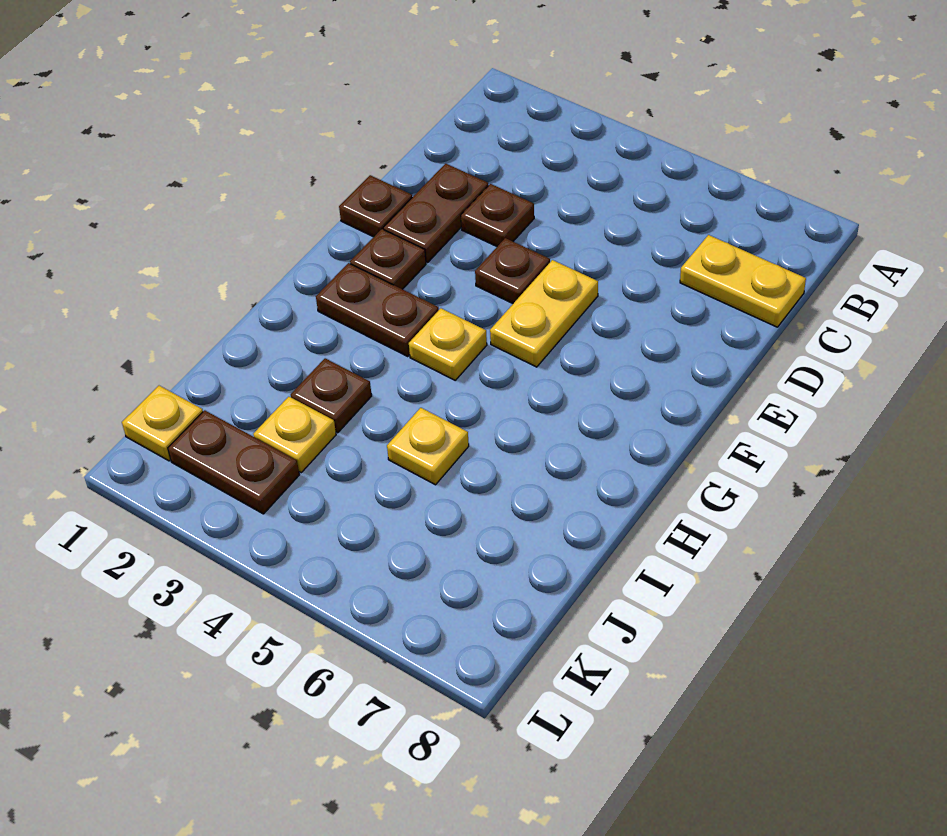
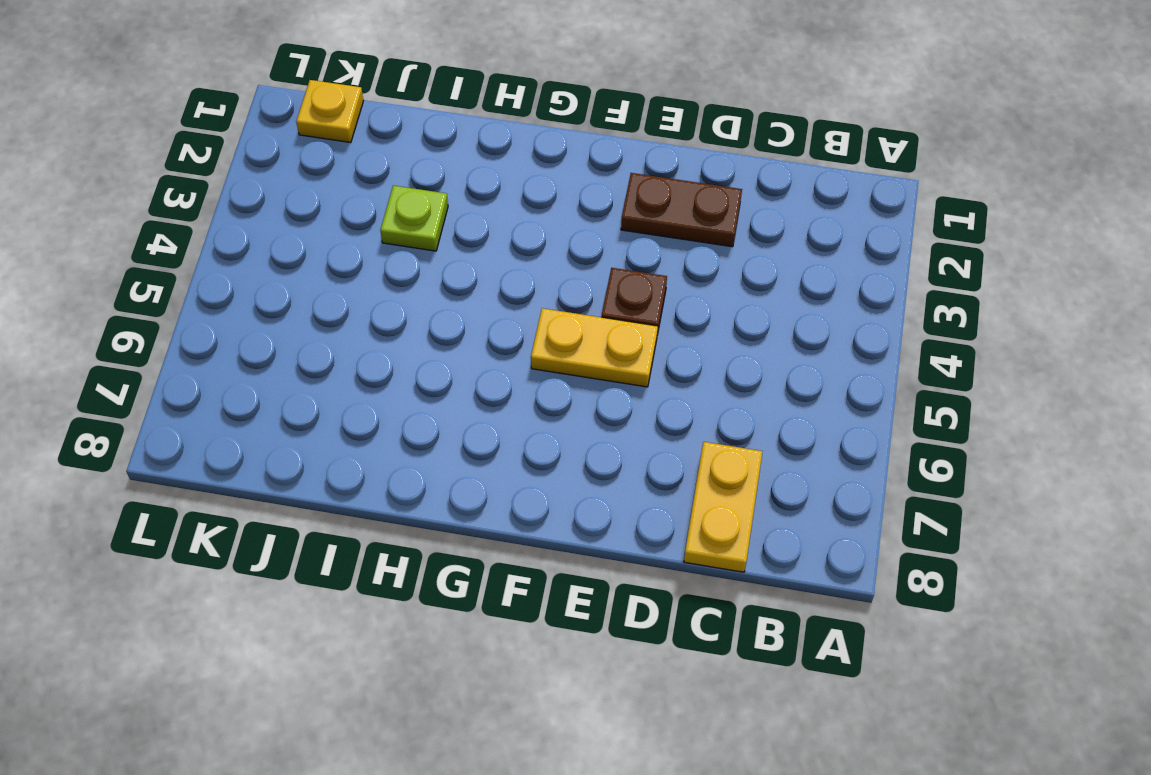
lime 1x1 plate [380,185,448,251] -> brown 1x1 plate [291,358,372,433]
none -> brown 1x1 plate [461,184,534,246]
none -> brown 1x1 plate [339,175,412,237]
none -> brown 1x1 plate [350,229,426,289]

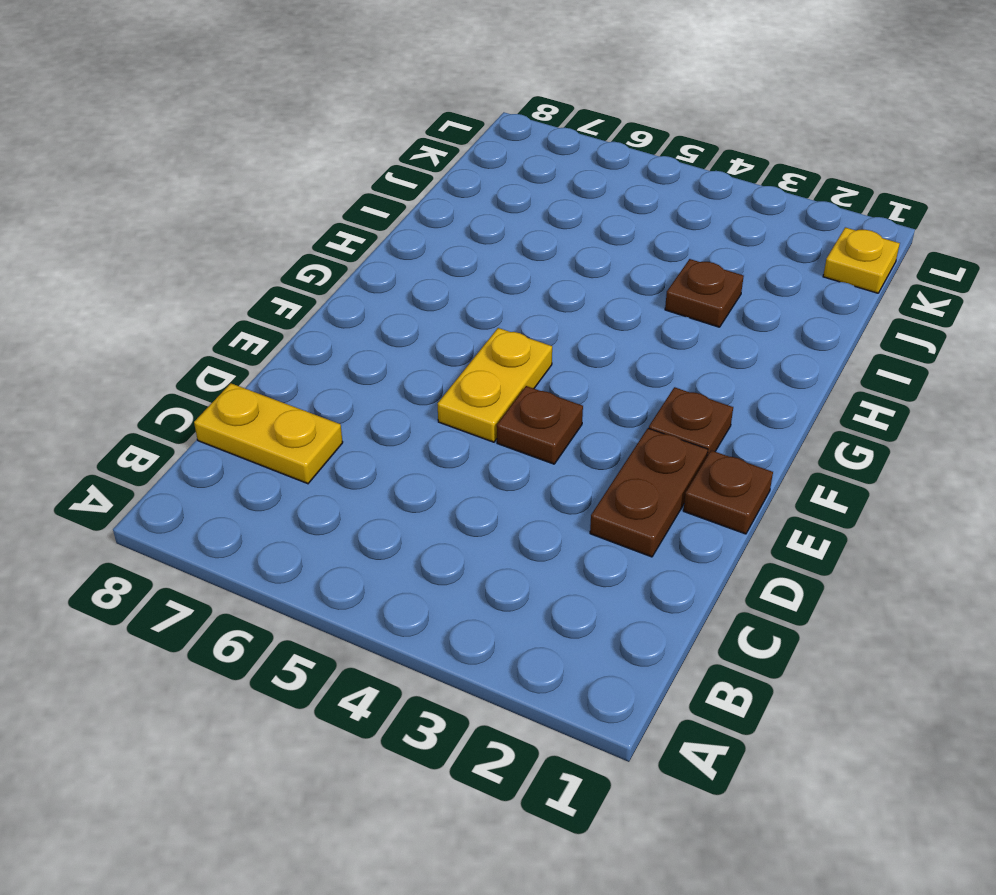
none -> brown 1x1 plate [461,184,534,246]
none -> brown 1x2 plate [316,263,439,356]
none -> yellow 1x1 plate [409,308,487,380]

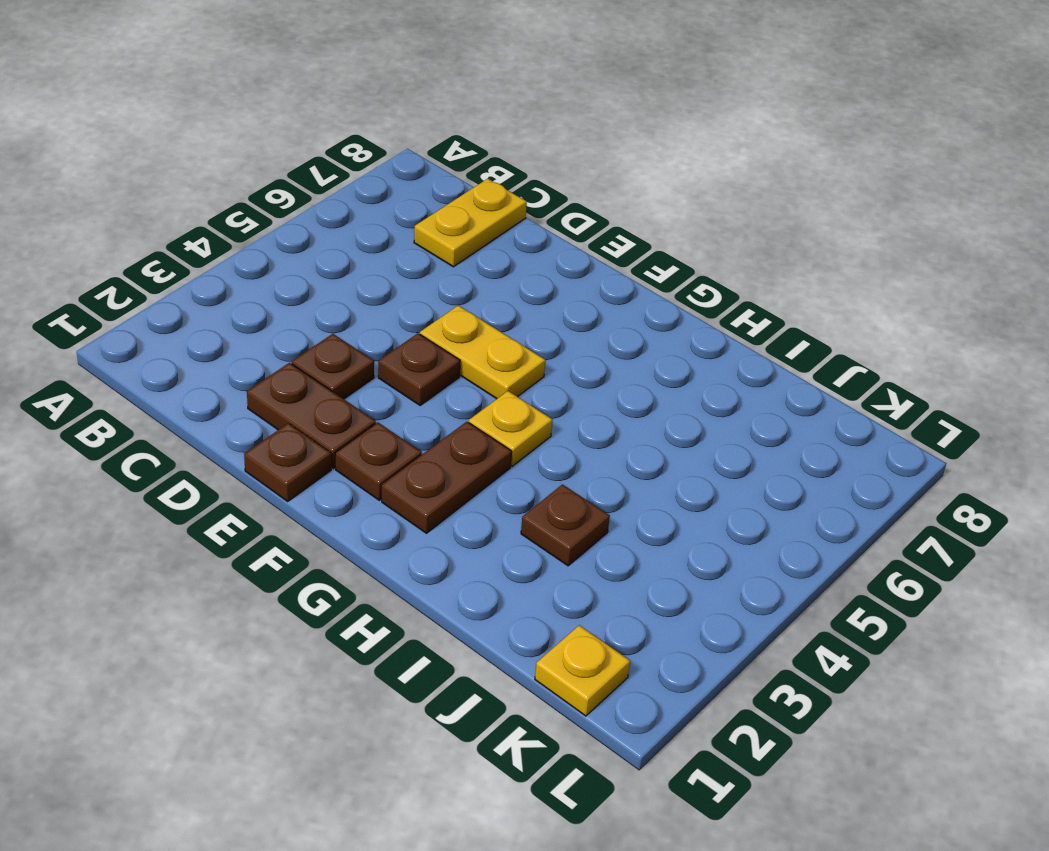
none -> yellow 1x1 plate [387,408,469,485]
none -> yellow 1x1 plate [253,397,336,473]
none -> brown 1x2 plate [168,410,299,514]

